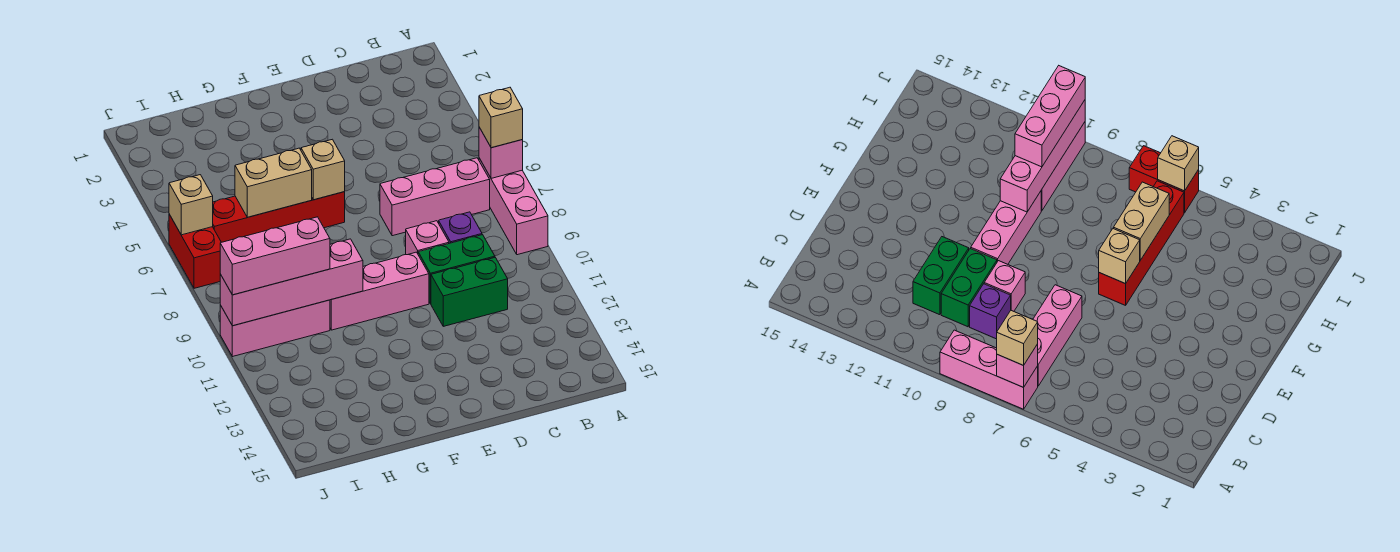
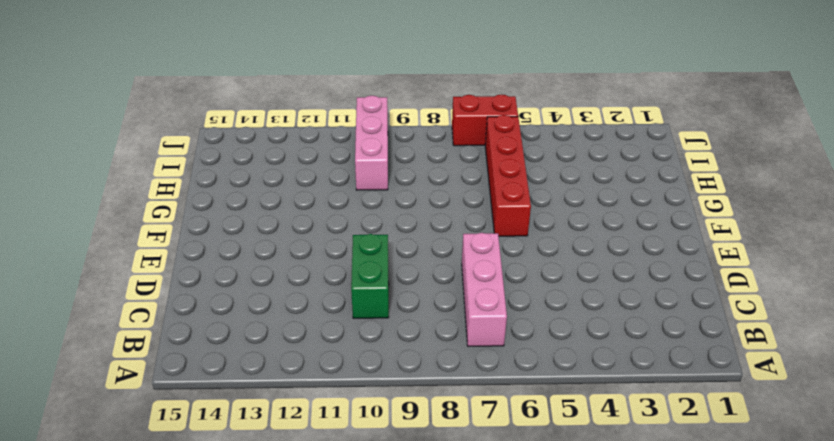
none -> pink 1x3 brick [479,158,548,255]
none -> purple 1x1 brick [439,212,482,243]
none -> green 1x2 brick [431,258,508,326]

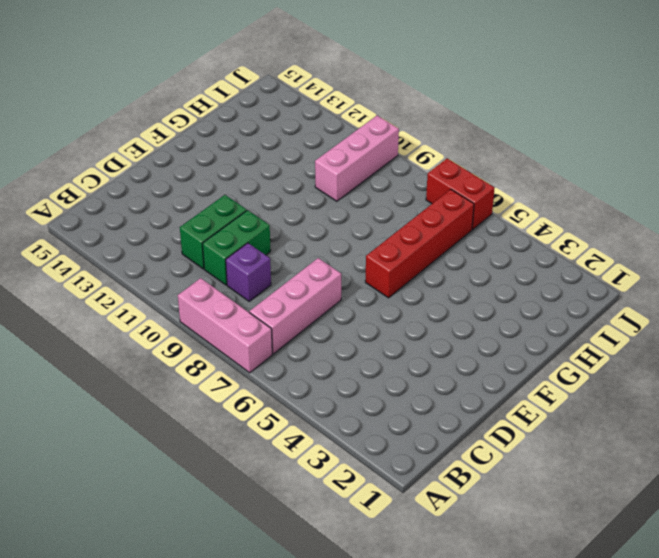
none -> pink 1x1 brick [406,221,449,255]
none -> pink 1x3 brick [330,252,429,330]
none -> pink 1x1 brick [479,127,523,178]

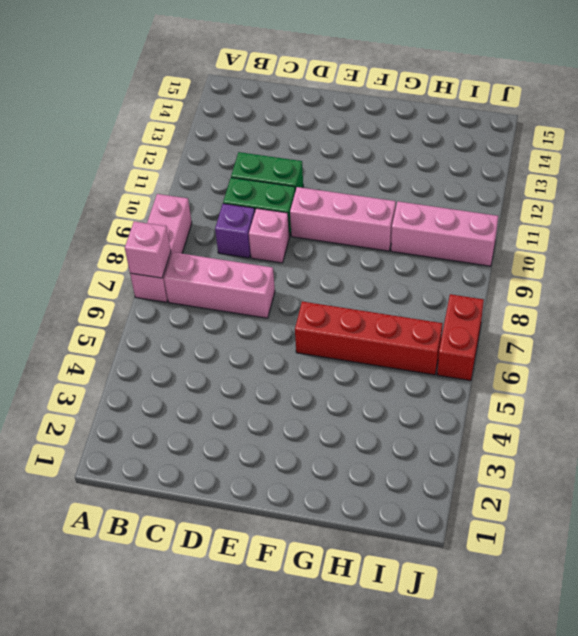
none -> tan 1x1 brick [301,139,345,200]
none -> tan 1x2 brick [235,148,312,217]
none -> pink 1x4 brick [220,239,363,326]

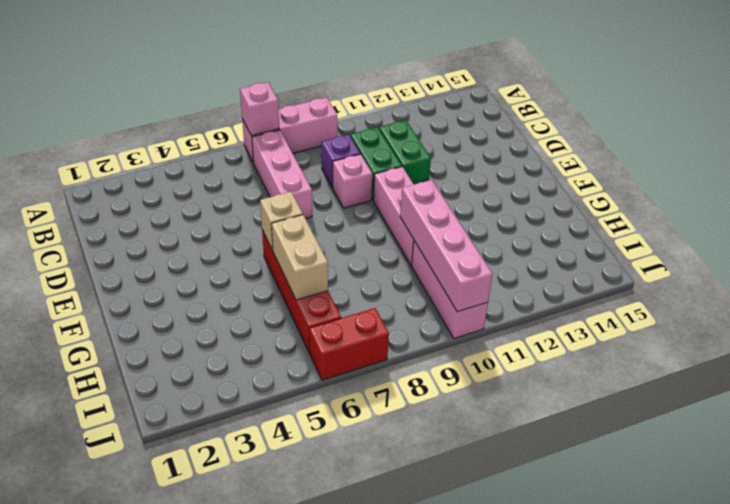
none -> tan 1x1 brick [169,175,213,235]
none -> tan 1x1 brick [479,87,523,148]
none -> pink 1x3 brick [220,217,330,295]

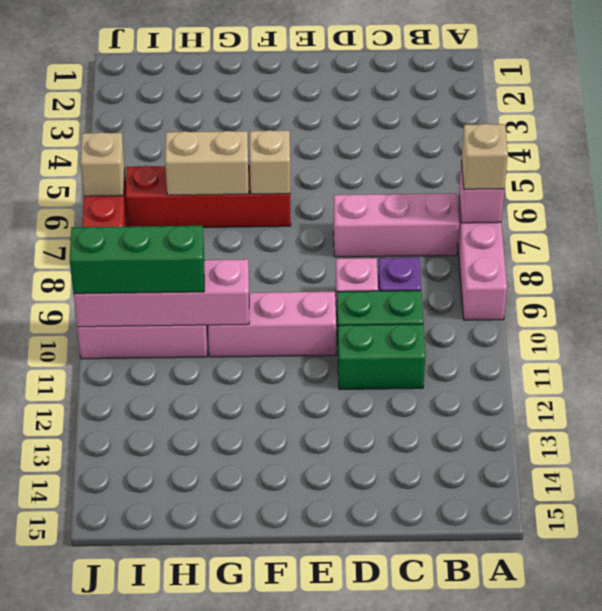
green 1x3 brick [70,226,204,294] -> pink 1x3 brick [220,217,330,295]

